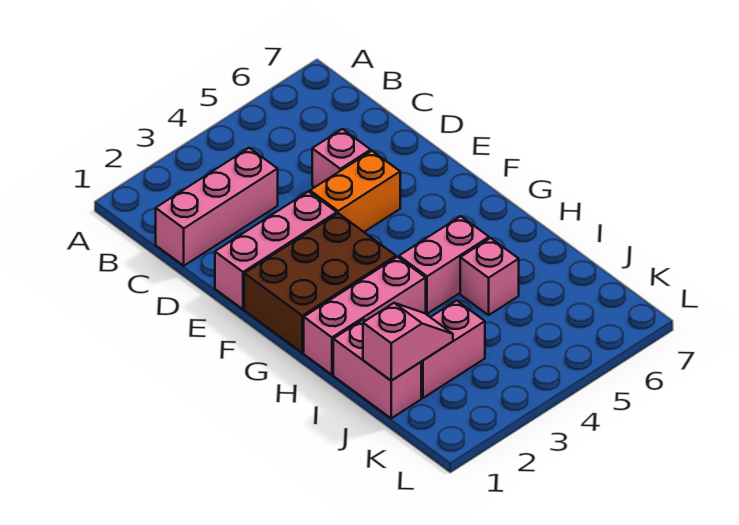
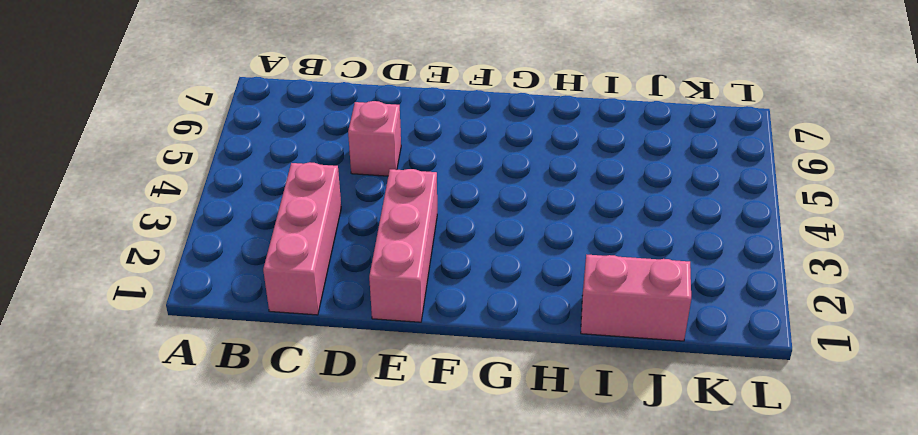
none -> orange 1x2 brick [310,151,400,232]
none -> brown 2x3 brick [244,213,396,353]

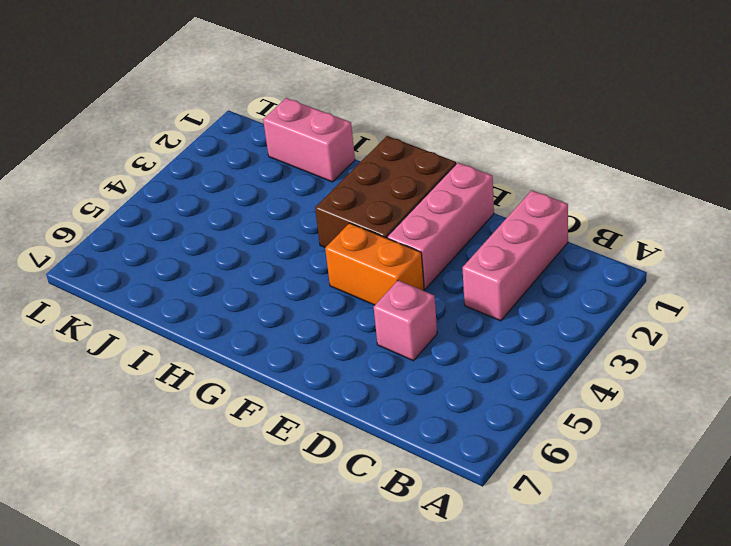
orange 1x2 brick [325,223,424,305] -> orange 1x2 brick turned to [310,151,400,232]
none -> pink 1x3 brick [304,257,426,375]
none -> pink 1x2 brick [399,216,489,314]

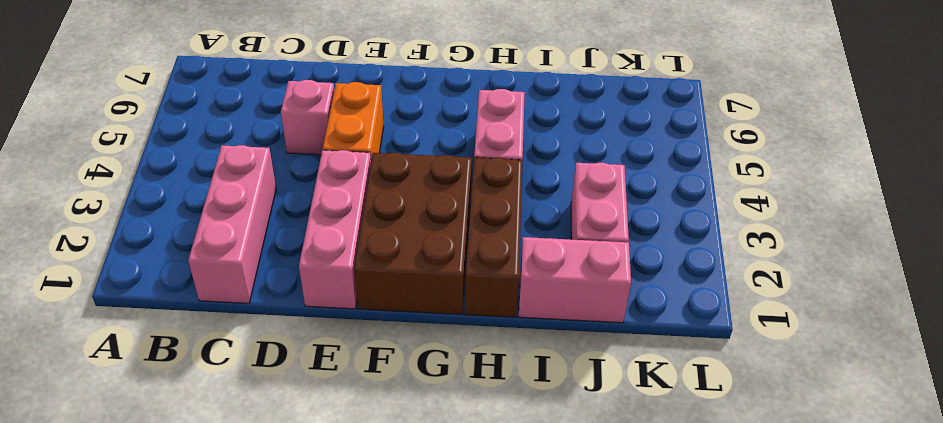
brown 1x3 brick [465,158,523,317] -> pink 1x3 brick [304,257,426,375]
none -> pink 1x1 brick [460,238,519,315]
none -> pink 1x2 slope [363,303,453,381]

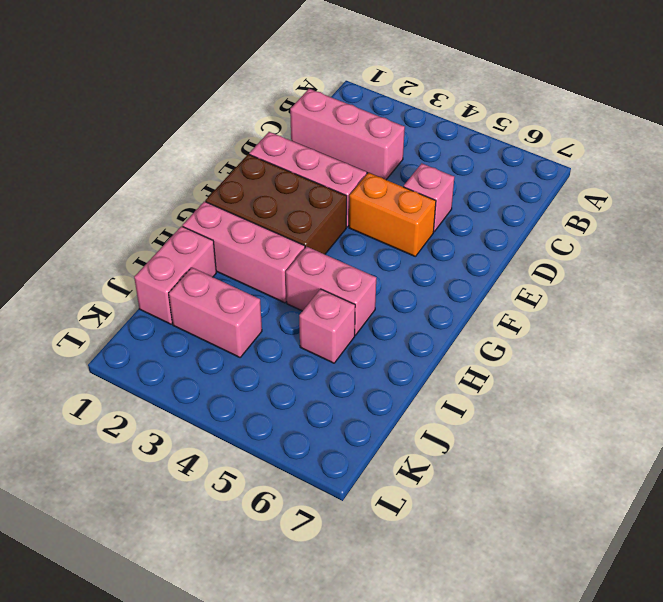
none -> pink 1x2 slope [363,303,453,381]

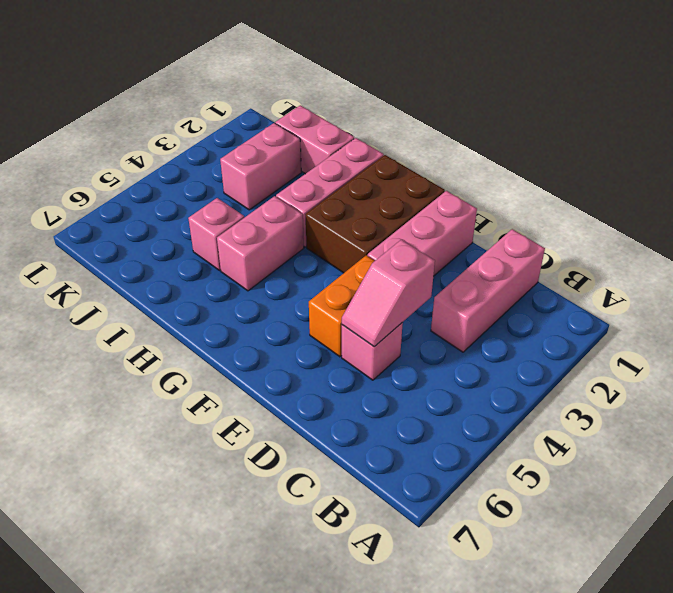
pink 1x2 slope [342,240,435,347] -> pink 1x2 slope moved to [363,303,453,381]

